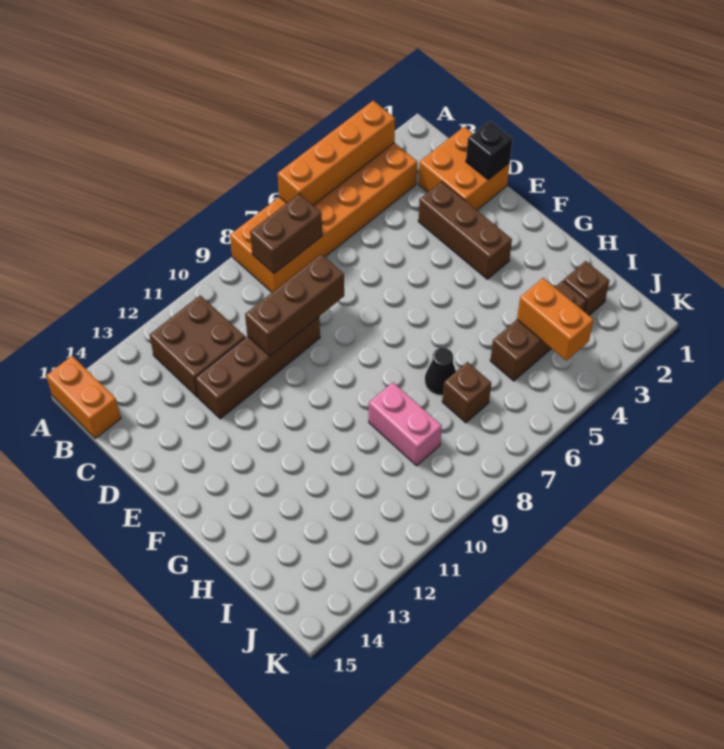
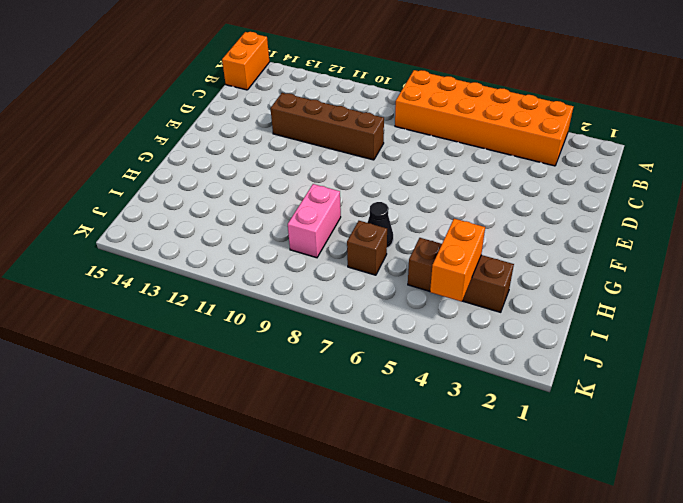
none -> brown 2x2 brick [150,295,245,397]
none -> orange 2x2 brick [419,127,510,210]
none -> brown 1x3 brick [418,182,512,279]

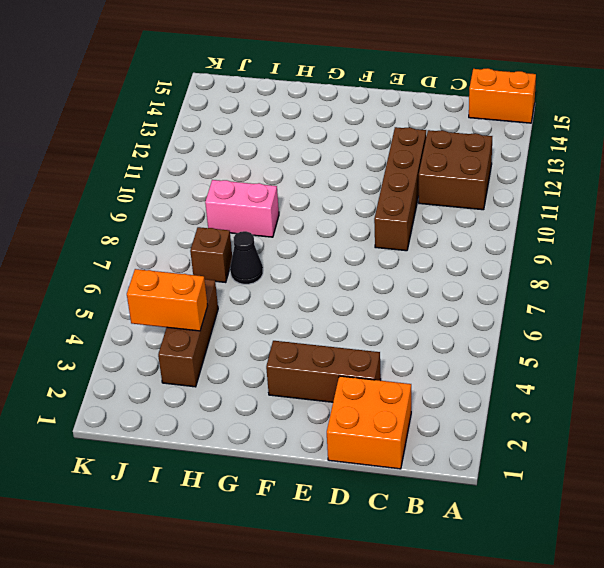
none -> orange 2x6 brick [230,143,417,292]
none -> brown 1x1 brick [564,261,610,315]
none -> orange 1x4 brick [278,101,395,205]

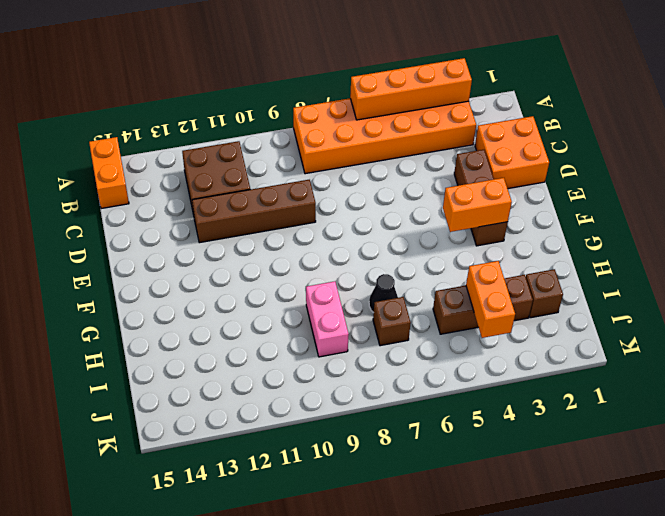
orange 1x2 brick [443,178,512,232] -> none
none -> brown 1x2 brick [250,194,322,274]
none -> black 1x1 brick [466,121,513,180]
none -> brown 1x3 brick [245,254,344,356]

